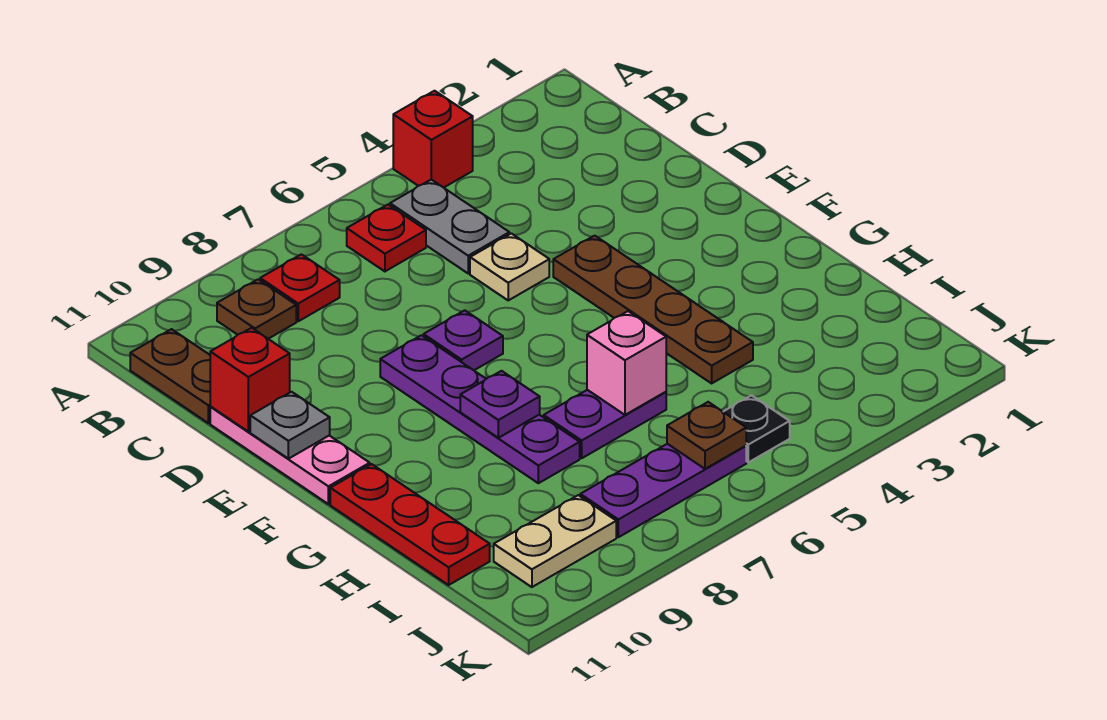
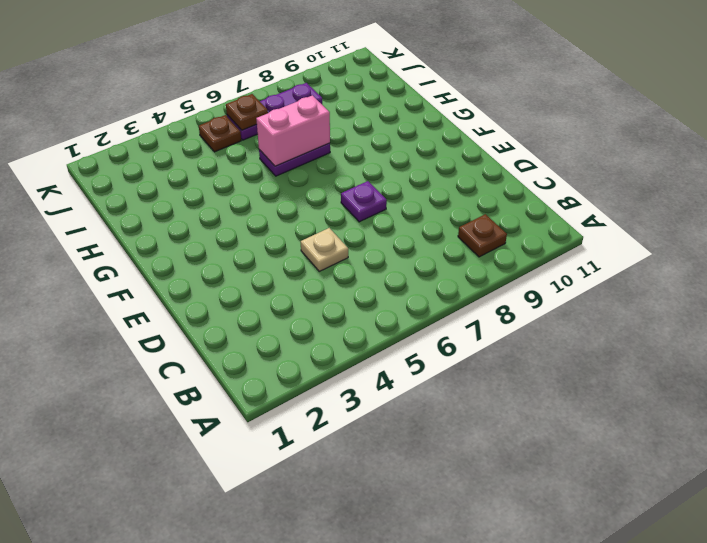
pink 1x2 brick [256,95,330,166] -> pink 1x1 brick [587,311,666,415]
brown 1x1 plate [199,115,241,152] -> black 1x1 plate [723,395,790,462]
none -> red 1x1 brick [393,91,473,188]
none -> grey 1x2 plate [390,180,509,273]
none -> red 1x1 plate [347,205,426,271]

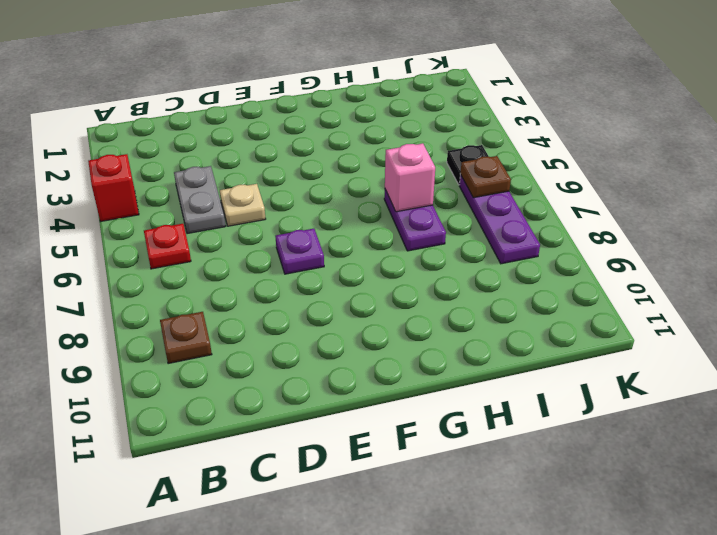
grey 1x2 plate [174,166,225,234] -> grey 1x2 plate turned to [390,180,509,273]
none -> red 1x1 plate [260,254,340,321]
none -> brown 1x2 plate [130,329,211,423]
none -> pink 1x3 plate [210,407,370,504]

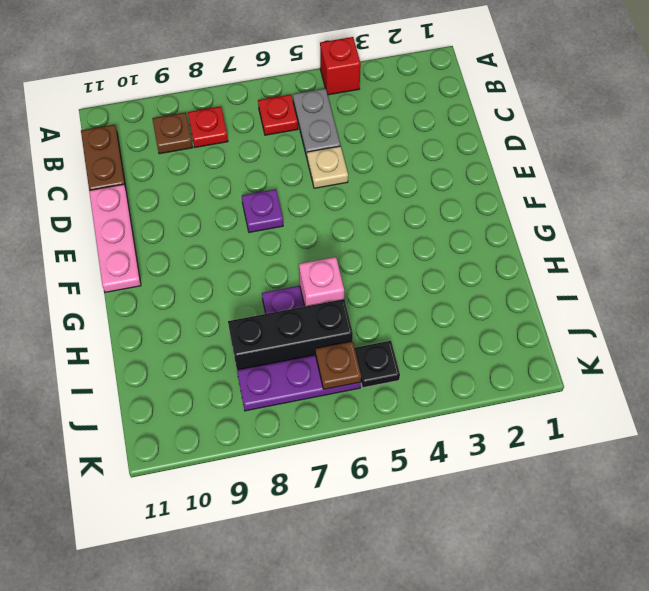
black 1x3 brick [228,299,353,370] -> none
none -> brown 1x4 plate [553,236,753,383]
none -> purple 1x4 plate [380,335,580,483]
none -> red 1x3 plate [330,464,490,585]

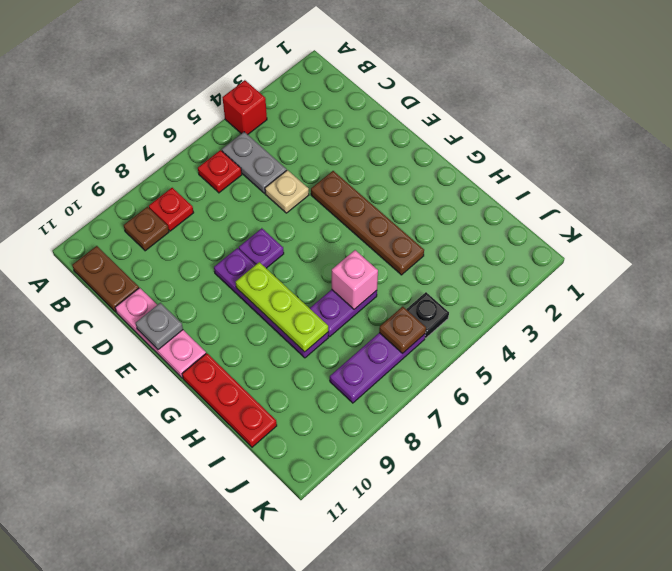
lime 1x3 plate [236,262,328,352] -> purple 1x1 plate [460,371,540,438]
none -> tan 1x2 plate [494,495,616,587]
none -> red 1x1 brick [210,328,290,432]

